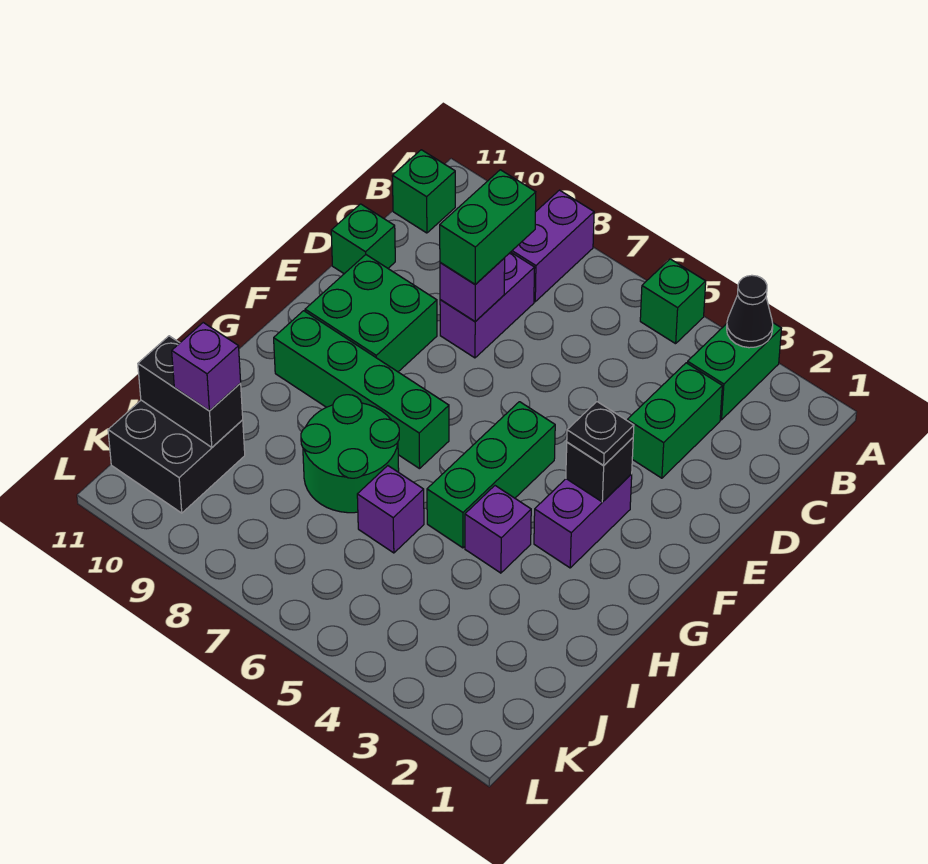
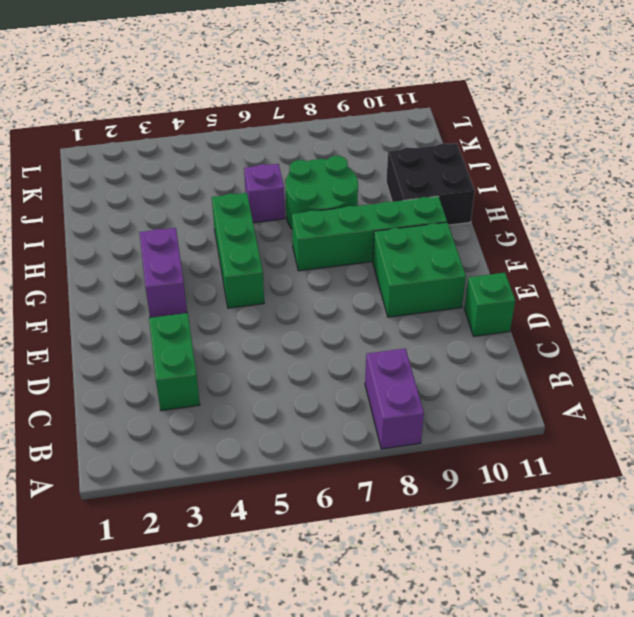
black 2x2 brick [386,143,475,225] -> black 2x2 brick moved to [108,400,245,513]
none -> green 1x2 brick [687,322,782,420]
none -> green 1x1 brick [640,259,706,344]
none -> green 1x1 brick [392,150,455,233]

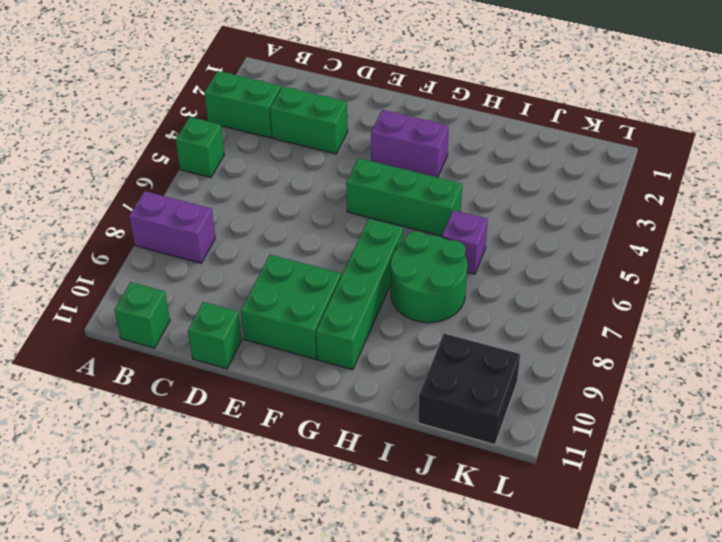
none -> purple 1x2 brick [440,252,535,358]
none -> purple 1x1 brick [465,486,531,573]
none -> black 1x1 cone [727,275,773,348]

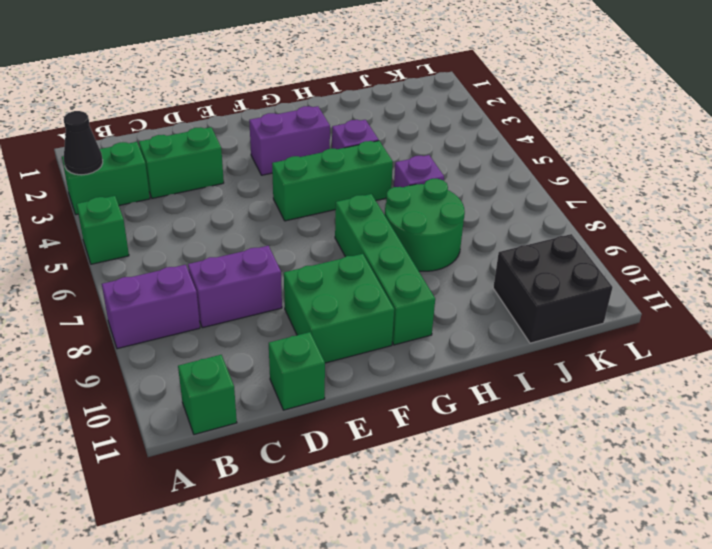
none -> purple 1x1 brick [440,258,505,321]
none -> black 1x1 brick [566,438,633,502]
none -> black 1x2 brick [138,336,243,447]

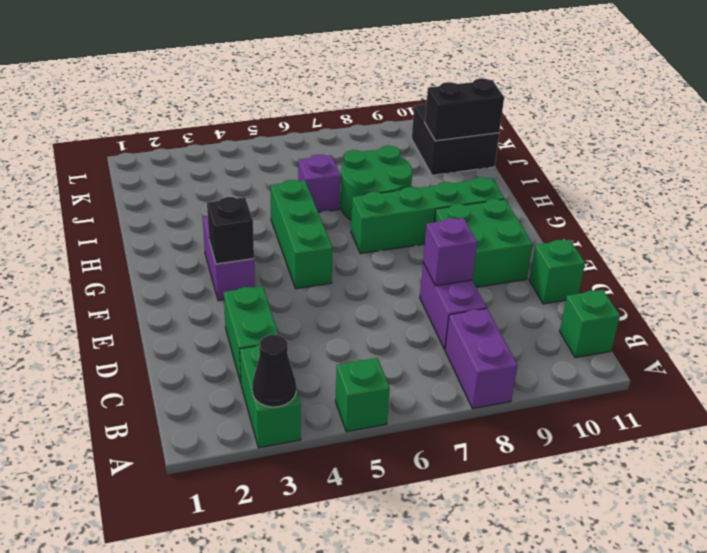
none -> purple 1x1 brick [465,486,531,573]
none -> green 1x2 brick [440,170,536,284]
none -> black 1x1 plate [567,402,634,466]

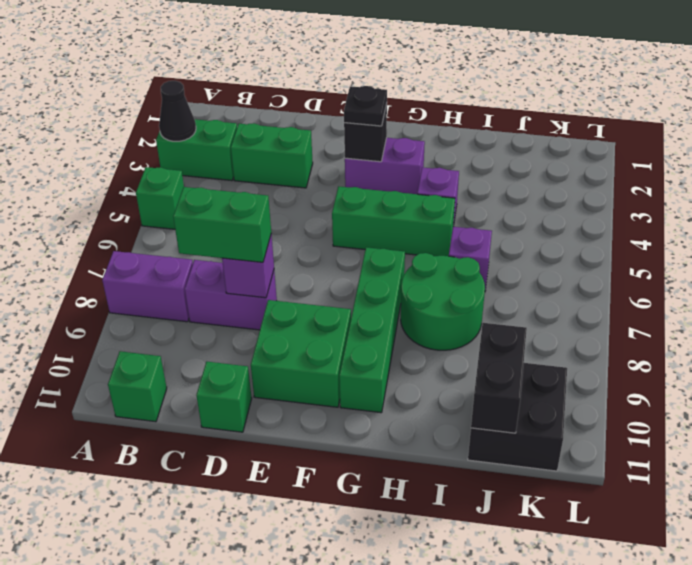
none -> purple 1x1 brick [172,323,241,411]

